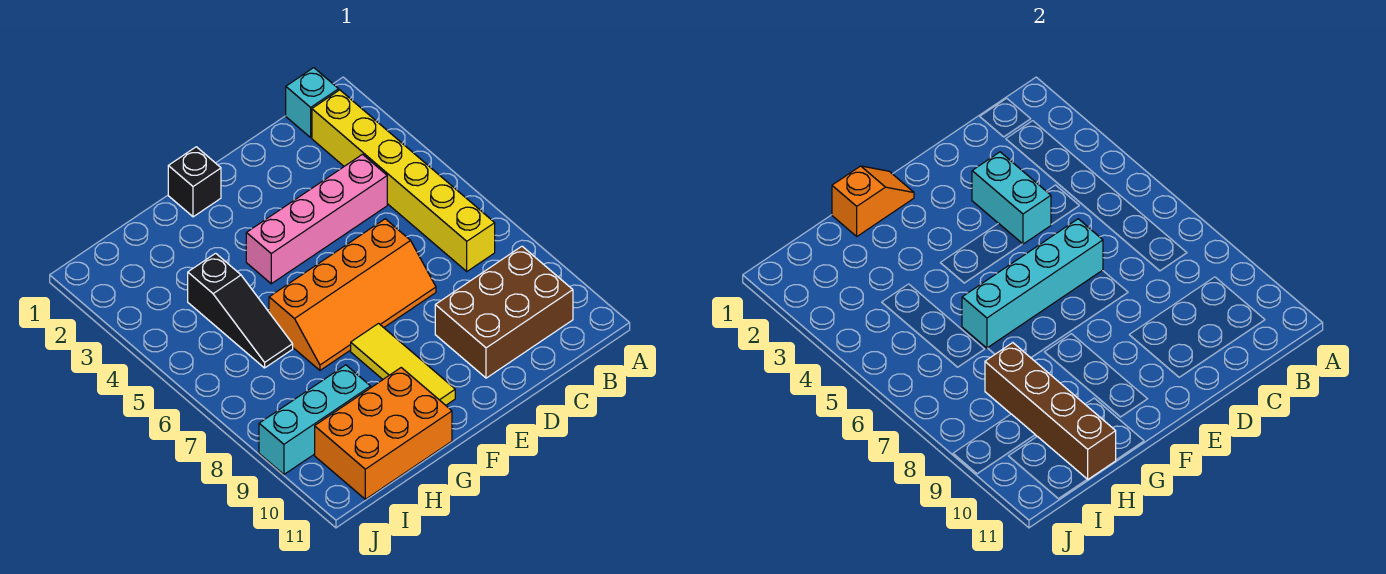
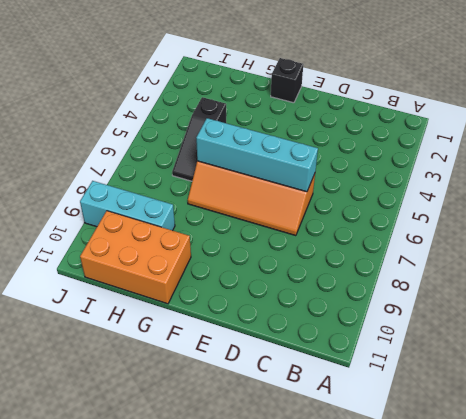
none -> cyan 1x1 brick [286,68,339,137]
none -> yellow 1x6 brick [312,90,495,271]
none -> brown 2x3 brick [435,246,573,378]

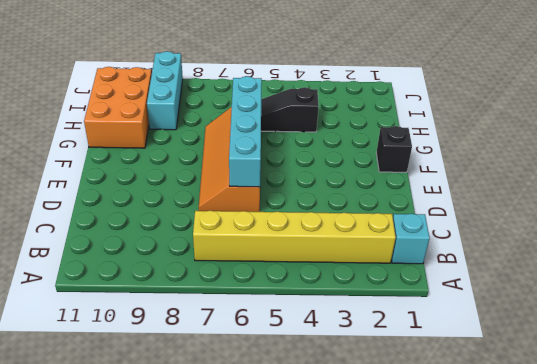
none -> brown 2x3 brick [435,246,573,378]
none -> pink 1x4 brick [246,154,387,284]
none -> yellow 1x3 tile [351,324,455,405]

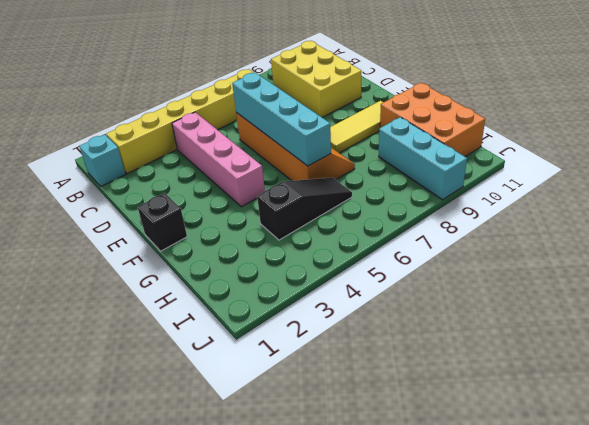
yellow 2x3 brick [271,41,361,118] -> brown 2x3 brick [435,246,573,378]
none -> cyan 1x2 brick [972,152,1051,244]
none -> orange 1x2 slope [832,166,914,236]
none -> brown 1x4 brick [985,343,1116,479]

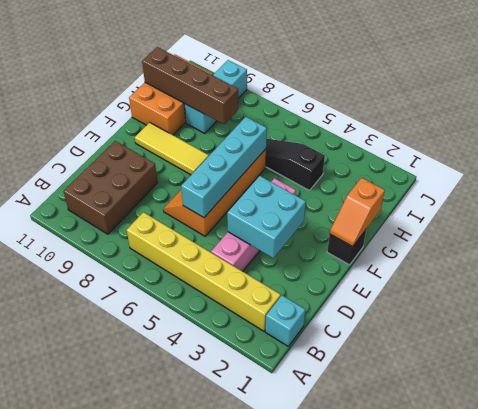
cyan 2x2 brick [227,176,306,258] -> cyan 1x2 brick [972,152,1051,244]

